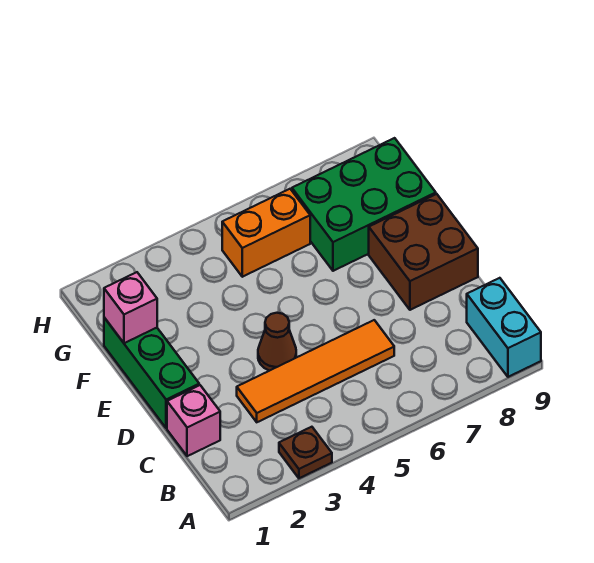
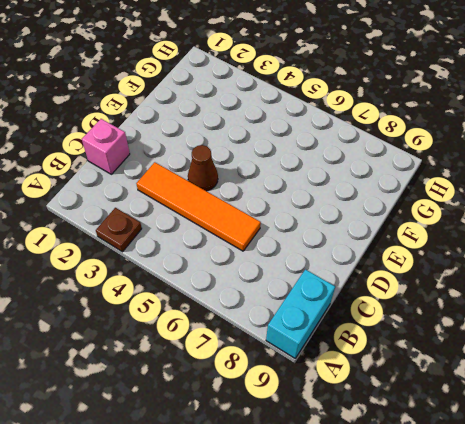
none -> green 1x3 brick [104,318,199,428]
none -> brown 2x2 brick [369,194,478,310]

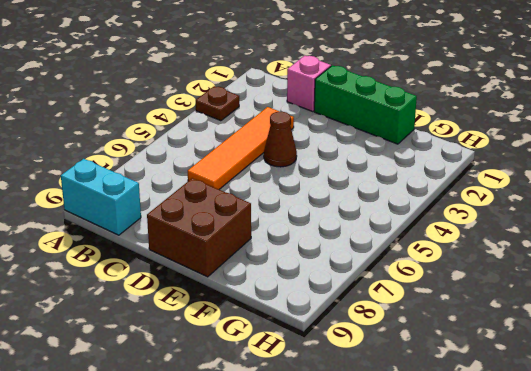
none -> green 2x3 brick [292,138,436,271]
none -> orange 1x2 brick [222,189,310,277]

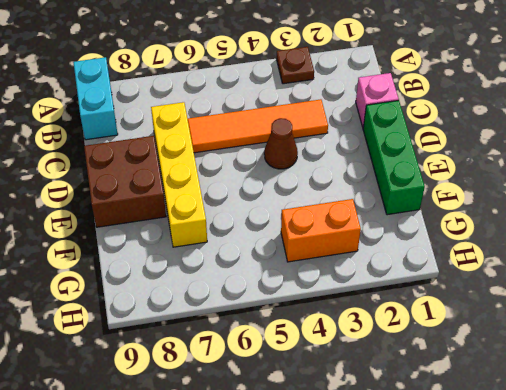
yellow 1x4 brick [151,102,207,247] -> green 2x3 brick [292,138,436,271]
orange 1x2 brick [281,199,361,262] -> orange 1x2 brick moved to [222,189,310,277]
none -> pink 1x1 brick [104,272,157,343]

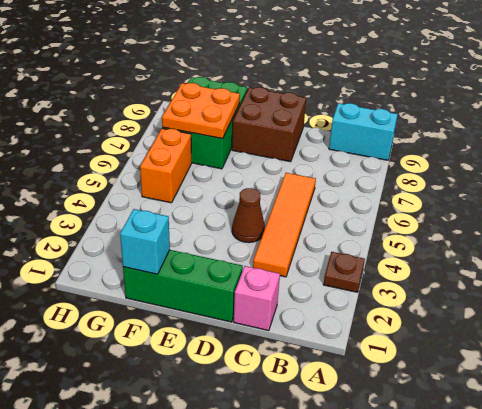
cyan 1x1 brick [120,209,170,274] -> pink 1x1 brick [104,272,157,343]
orange 2x2 plate [162,83,240,139] -> none

